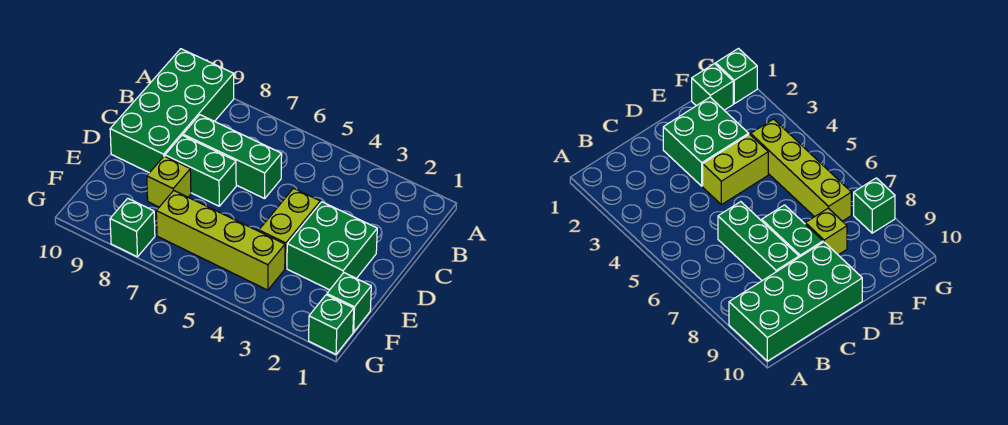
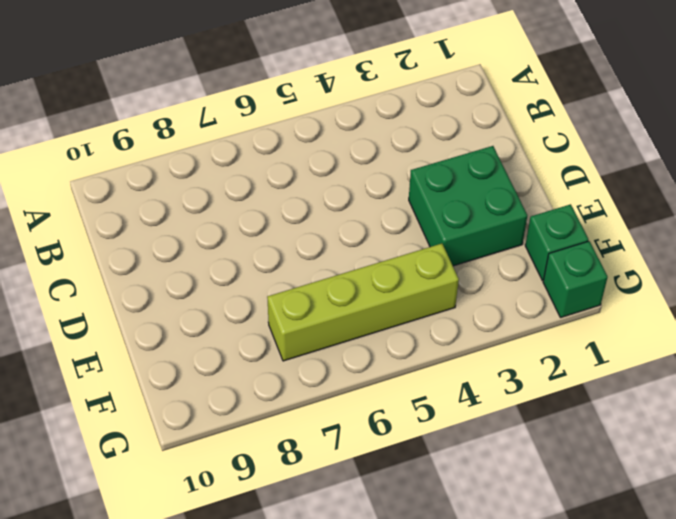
none -> green 2x4 brick [110,49,234,173]
none -> green 1x3 brick [183,115,282,199]

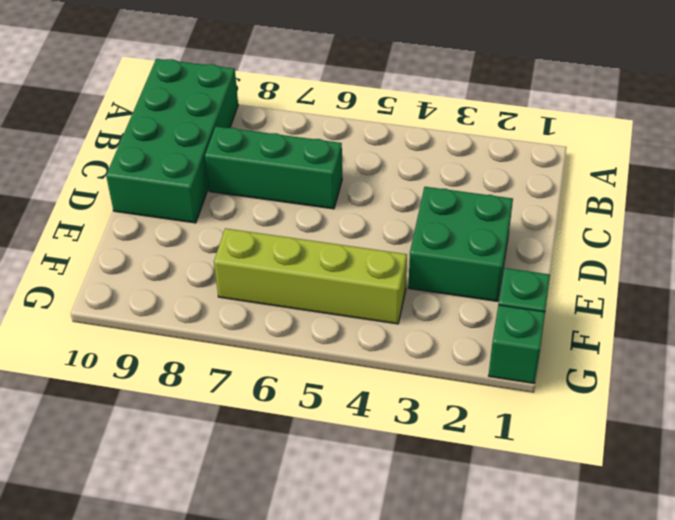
none -> lime 1x2 brick [259,188,320,268]
none -> green 1x2 brick [165,135,236,206]

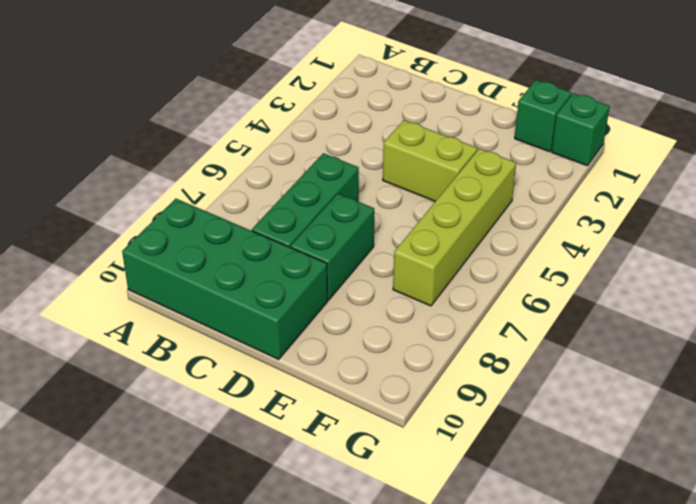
none -> green 2x2 brick [287,202,377,290]
none -> lime 1x1 brick [147,156,191,207]

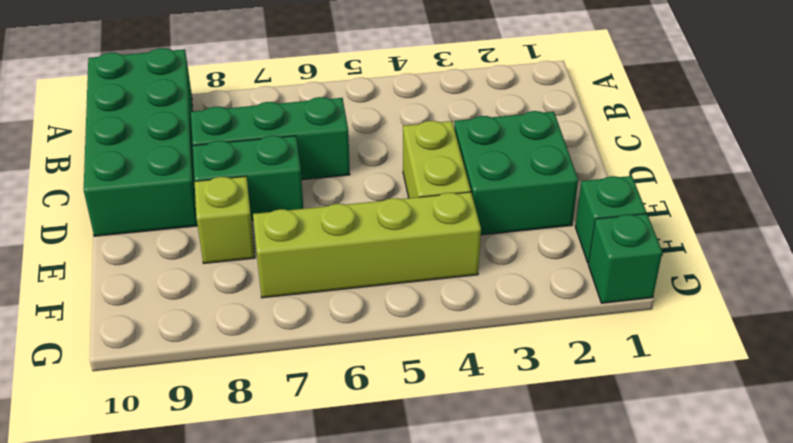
none -> green 1x1 brick [110,198,155,257]

